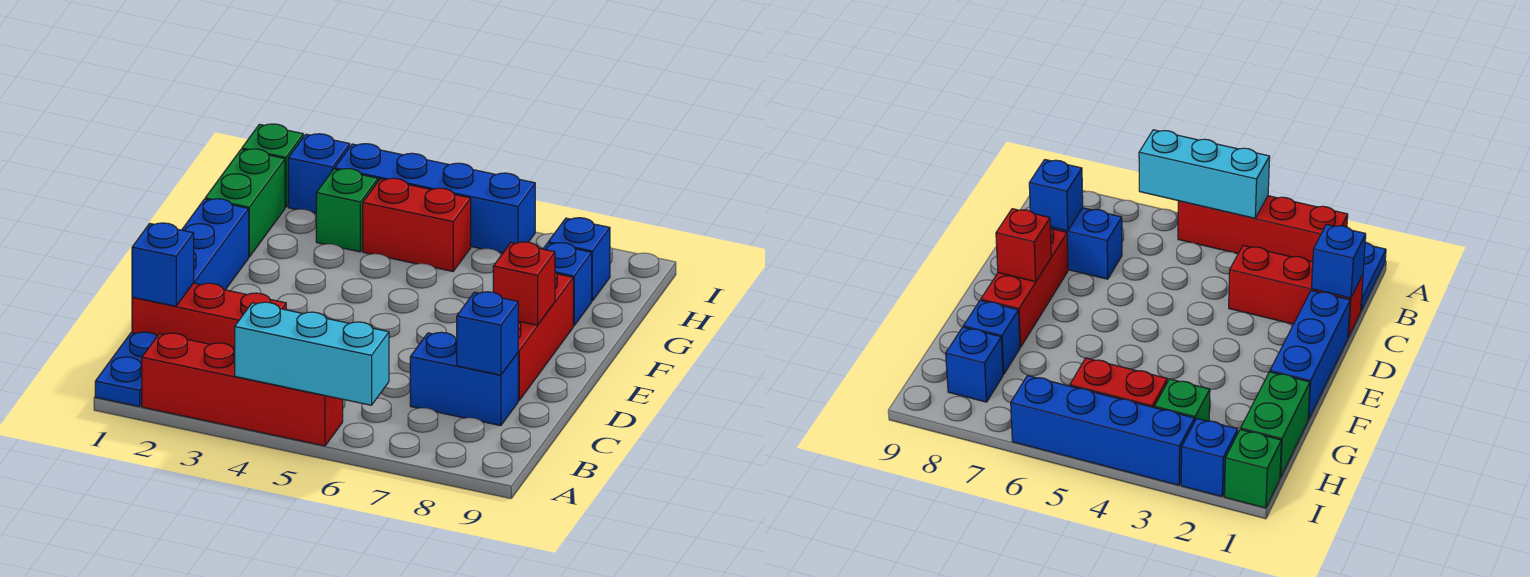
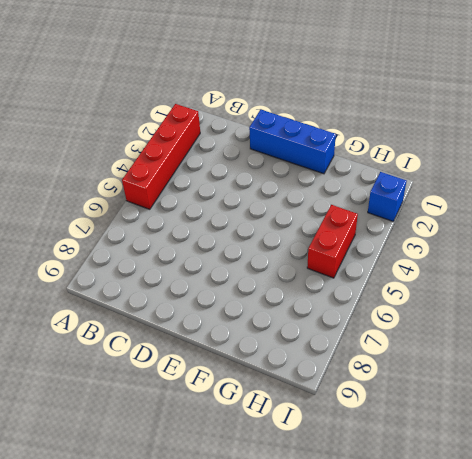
none -> blue 1x2 plate [95,332,157,407]
none -> red 1x3 brick [132,283,286,349]
none -> blue 1x2 brick [410,332,518,426]

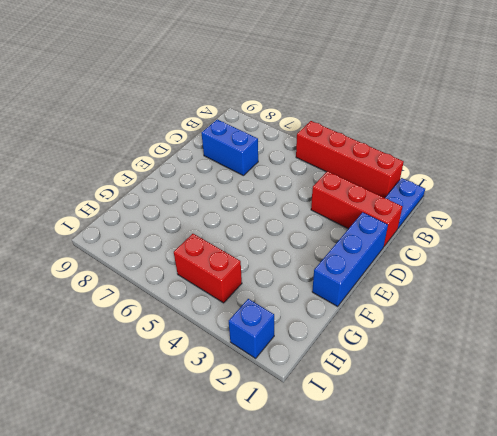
none -> red 1x3 brick [518,272,573,401]
none -> green 1x2 brick [205,149,285,257]
none -> blue 1x1 brick [543,243,592,326]

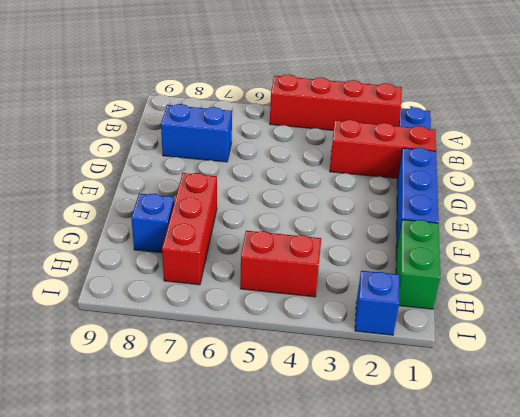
red 1x3 brick [162,173,217,285] -> red 1x3 brick moved to [518,272,573,401]
none -> green 1x1 brick [316,169,378,252]
none -> blue 1x1 brick [548,218,610,301]
none -> green 1x1 brick [242,124,303,207]

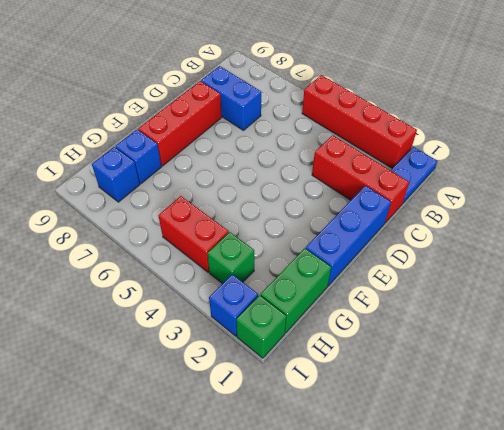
none -> blue 1x4 brick [335,144,535,253]
none -> cyan 1x3 brick [235,302,389,405]
none -> blue 1x1 brick [132,223,194,306]

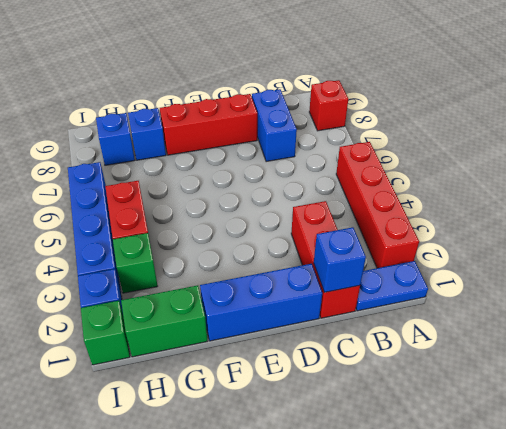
red 1x1 brick [309,80,348,131] -> red 1x1 brick moved to [493,242,555,325]
none -> cyan 1x3 brick [235,302,389,405]
none -> blue 1x1 brick [457,292,518,375]

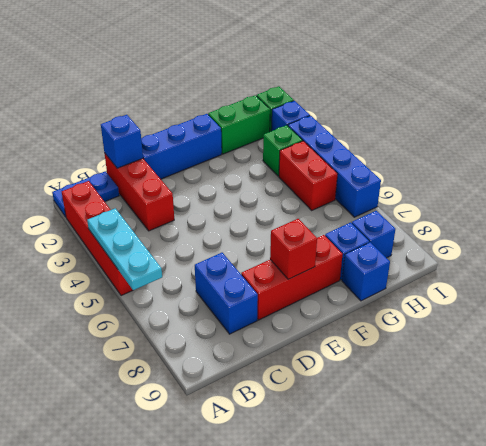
cyan 1x3 plate [87,208,162,290] -> cyan 1x3 brick [235,302,389,405]
blue 1x1 brick [342,242,390,301] -> blue 1x1 brick moved to [457,292,518,375]

